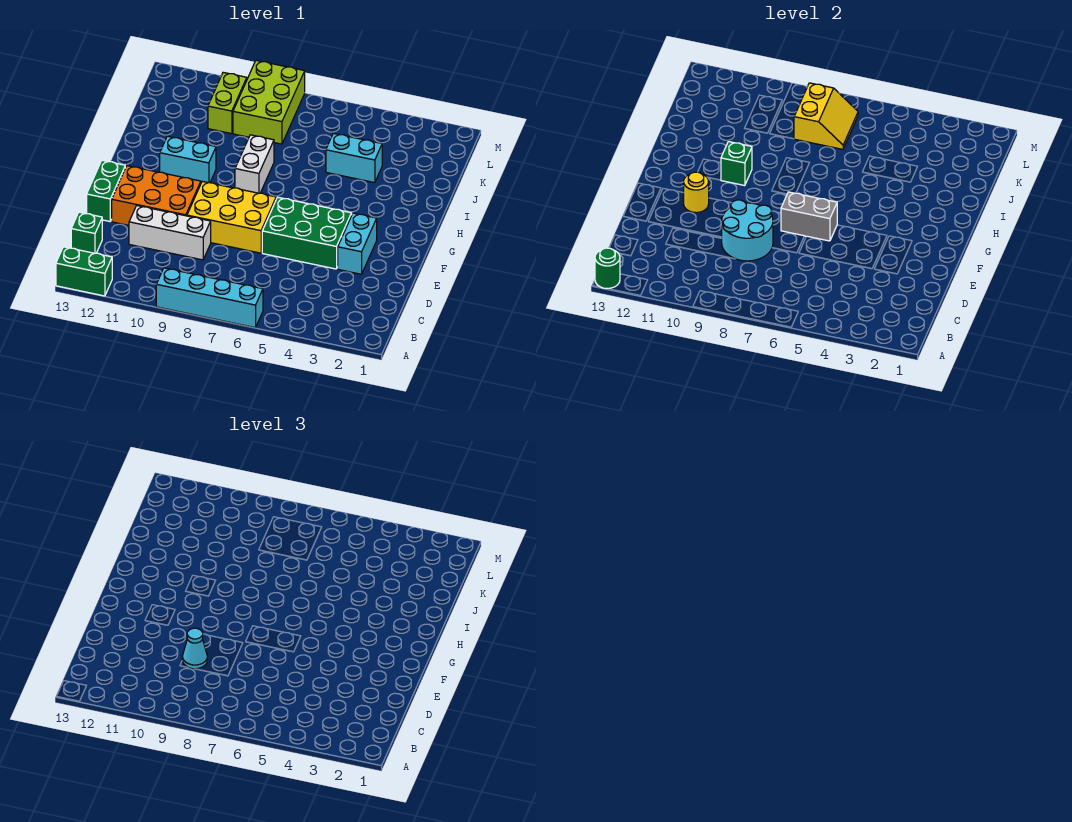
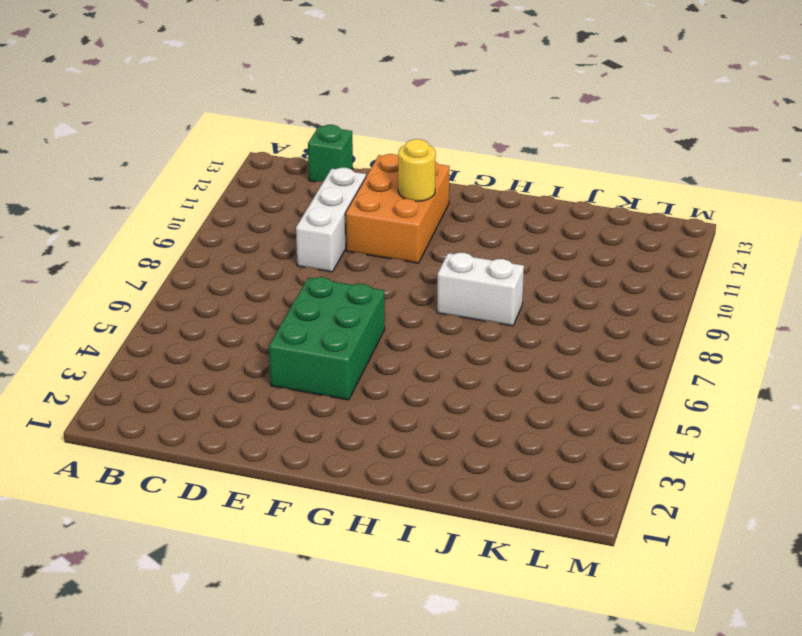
none -> cyan 1x4 brick [156,268,263,328]
none -> green 1x2 brick [56,247,112,296]
none -> cyan 1x2 brick [338,213,377,274]

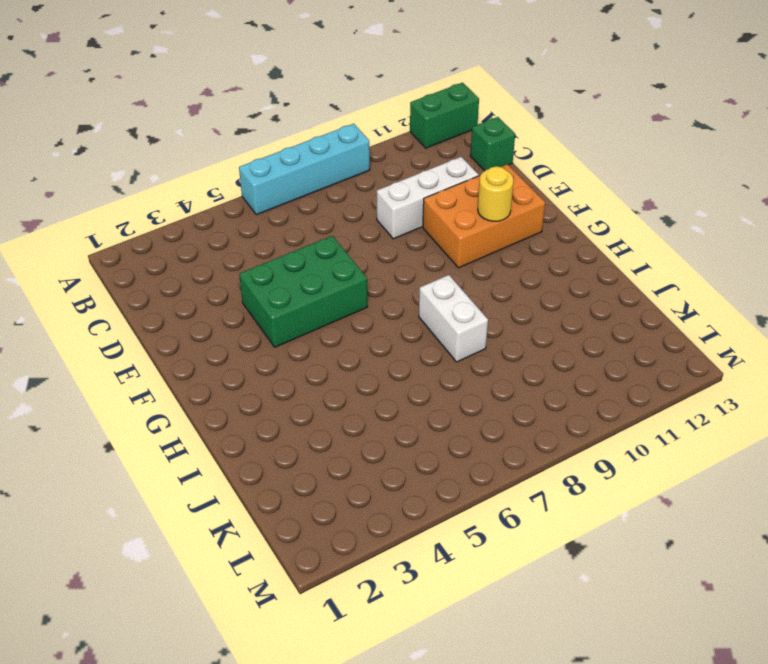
none -> cyan 1x2 brick [338,213,377,274]
none -> yellow 2x3 brick [187,181,276,253]
none -> green 1x2 brick [87,160,125,221]

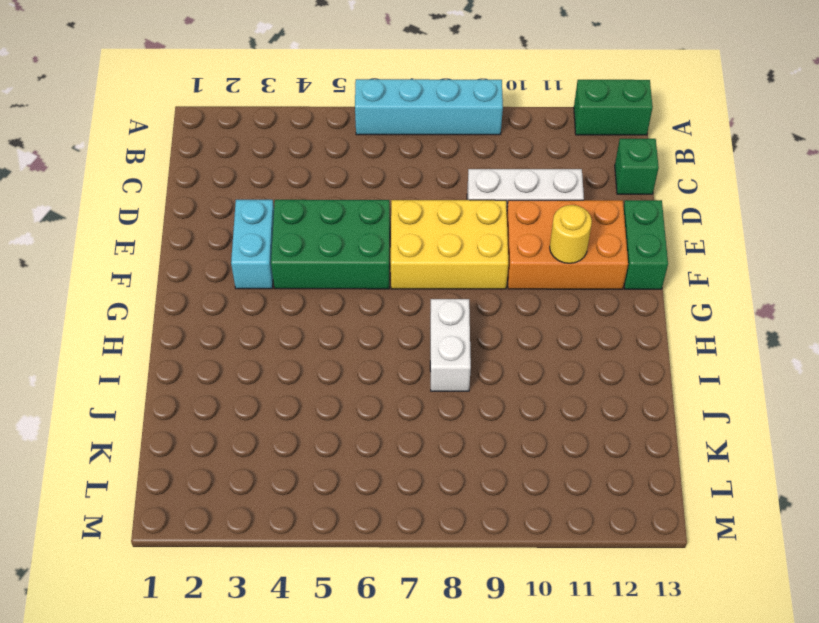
none -> cyan 1x2 brick [160,136,216,183]
none -> cyan 1x2 brick [326,133,382,183]
none -> lime 2x3 brick [233,60,305,144]

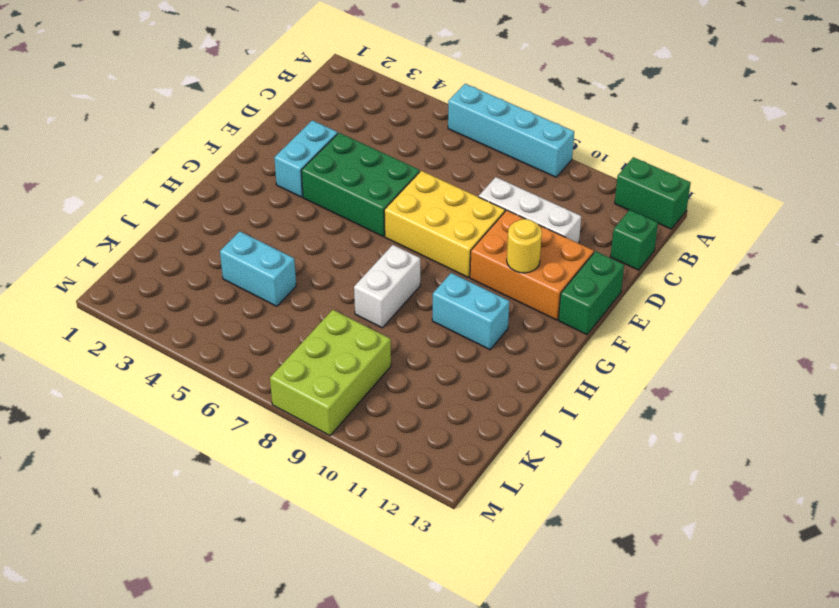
none -> lime 1x2 brick [208,72,247,134]
none -> green 1x1 round brick [595,248,620,289]
none -> cyan 2x2 round brick [722,200,773,261]

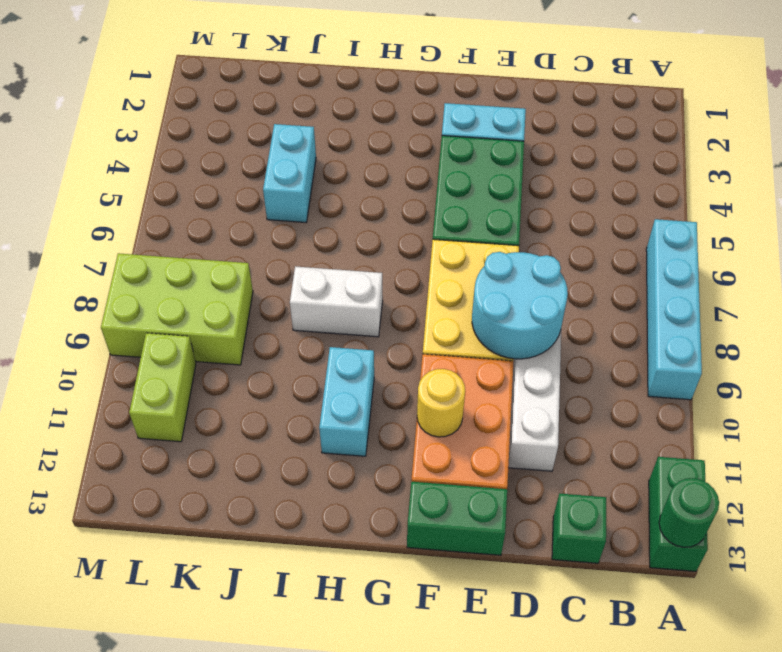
lime 1x2 brick [129,333,196,442] -> lime 1x2 brick turned to [208,72,247,134]
none -> grey 1x2 brick [781,192,837,241]
none -> green 1x1 brick [721,142,752,186]
none -> yellow 2x2 slope [794,83,858,149]

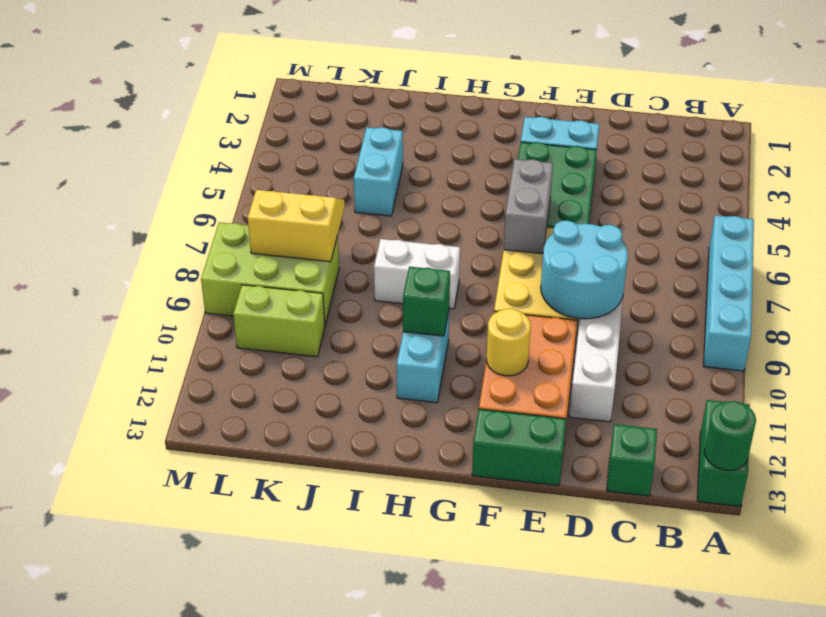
none -> cyan 1x1 cone [182,628,207,669]

